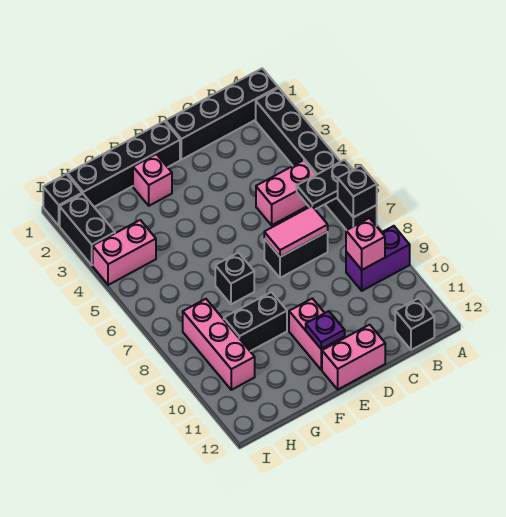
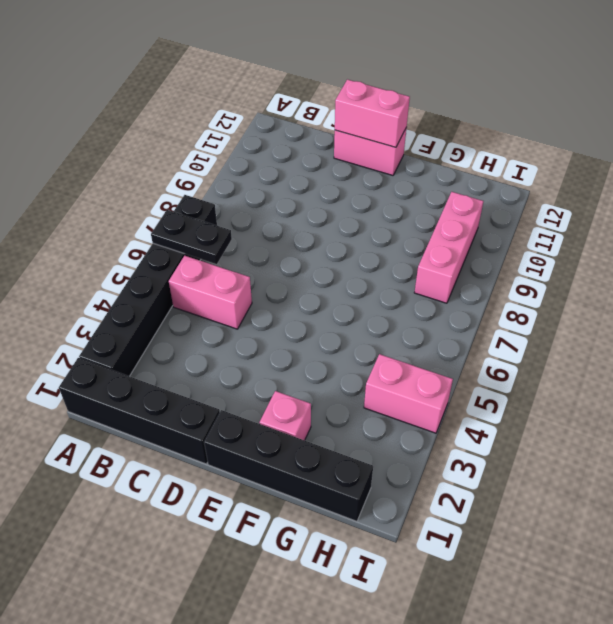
pink 1x2 brick [335,80,410,147] -> pink 1x2 brick turned to [289,298,345,370]
none -> purple 1x2 brick [346,226,410,291]
none -> black 1x1 brick [395,298,434,350]
none -> black 1x2 brick [264,232,328,278]

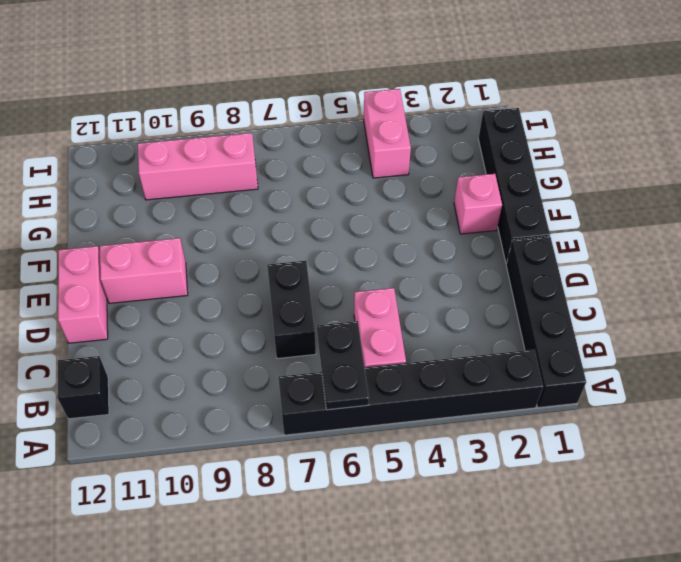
none -> purple 1x2 brick [346,226,410,291]
none -> black 1x1 brick [215,253,254,304]
none -> black 1x2 brick [224,292,287,351]

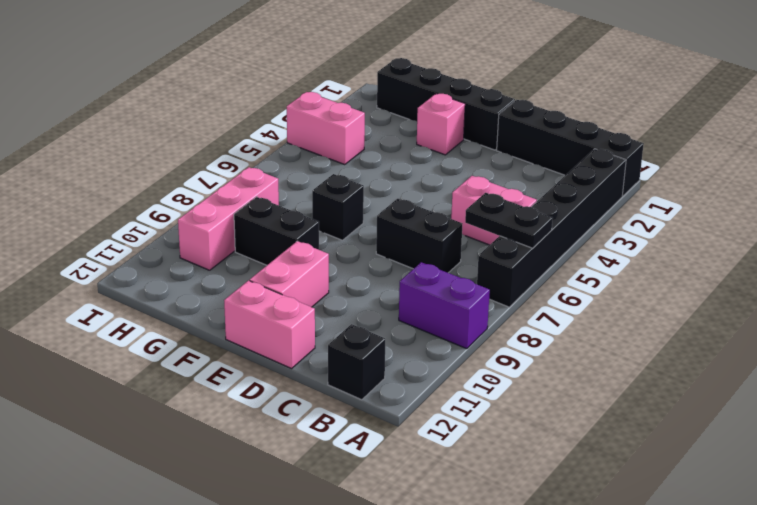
none -> black 1x1 brick [43,174,82,226]
none -> black 1x2 brick [60,194,115,265]
none -> black 1x1 brick [338,166,377,217]

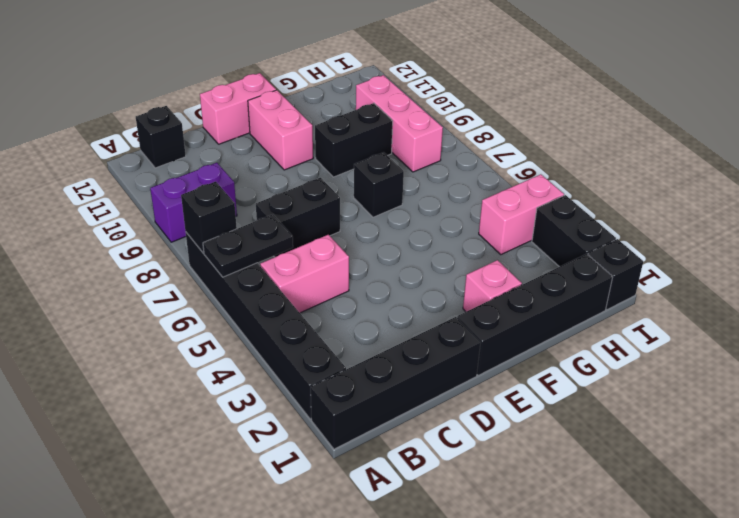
none -> pink 1x1 brick [346,218,385,270]
none -> pink 1x2 tile [264,206,328,257]
none -> purple 1x1 plate [306,311,345,349]

